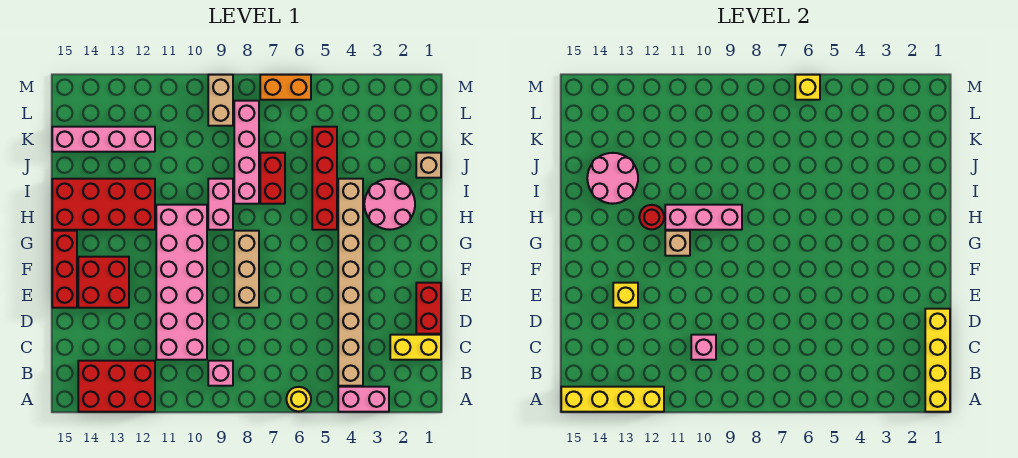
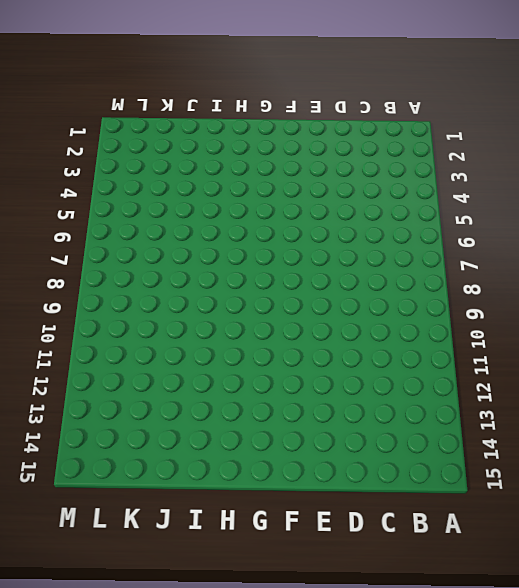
none -> pink 1x2 brick [338,387,389,412]
none -> yellow 1x1 round brick [286,387,311,412]
none -> red 2x3 brick [78,361,155,412]
none -> tan 1x8 brick [338,179,363,386]

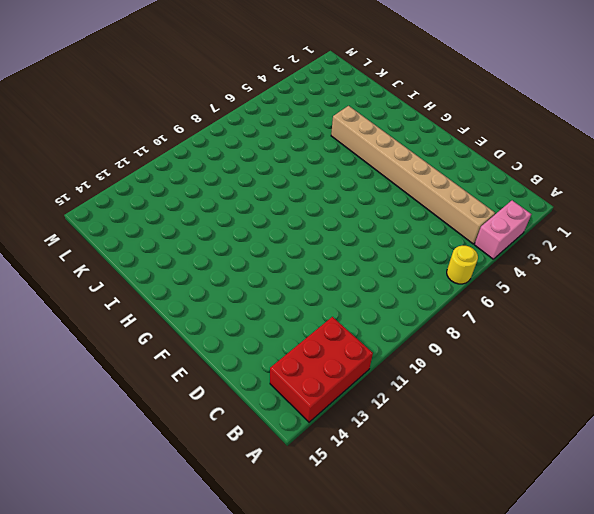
none -> pink 1x1 brick [208,361,233,386]
none -> yellow 1x2 brick [390,335,441,360]
none -> pink 2x6 brick [156,205,207,360]
none -> red 1x2 brick [416,283,441,334]

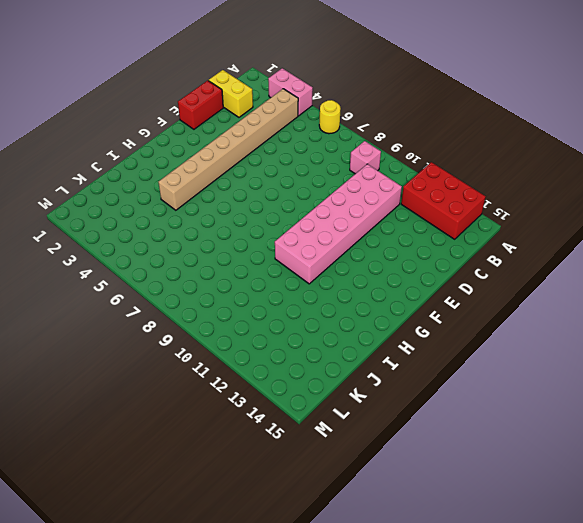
none -> tan 1x3 brick [234,231,259,308]
none -> red 2x2 brick [78,257,129,308]
none -> red 1x3 brick [52,231,77,308]
none -> pink 2x2 round brick [364,179,415,230]

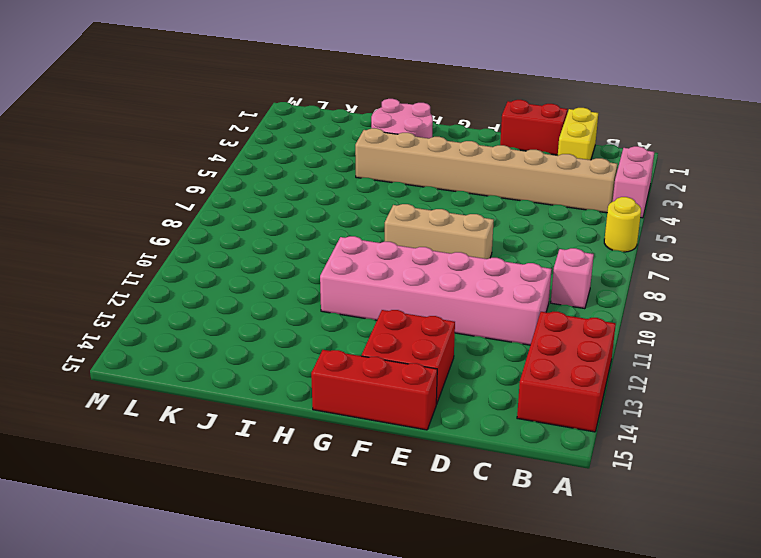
none -> red 1x4 brick [312,127,337,230]
none -> pink 1x2 brick [208,179,233,230]
none -> red 2x4 brick [52,179,155,230]
none -> red 1x2 brick [260,153,285,204]

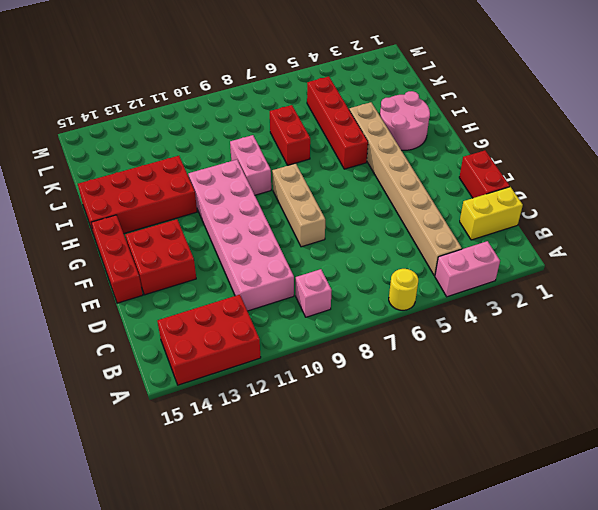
none -> pink 1x4 brick [234,101,259,204]
none -> tan 1x1 brick [416,153,441,178]
none -> pink 1x4 brick [52,127,155,152]
none -> tan 1x2 brick [208,75,233,126]

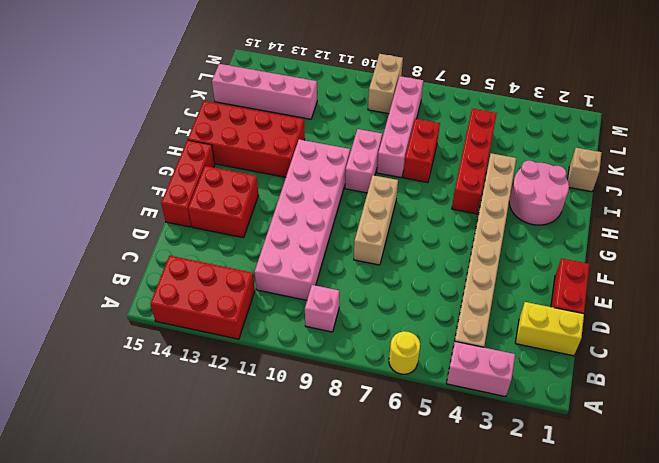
none -> orange 1x2 brick [260,75,311,100]
none -> yellow 1x4 brick [925,309,950,412]
none -> yellow 1x4 brick [561,387,664,412]
none -> pink 1x1 brick [691,335,716,360]

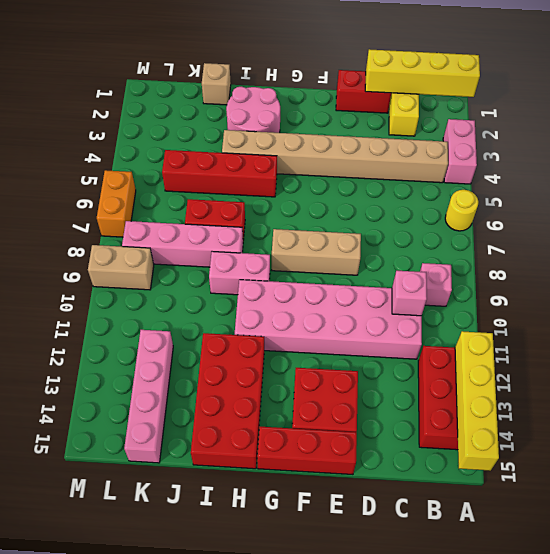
none -> yellow 1x1 brick [613,283,638,308]
none -> tan 1x1 brick [665,231,690,256]
none -> pink 1x3 brick [665,205,742,230]
none -> red 1x1 round brick [639,205,664,230]

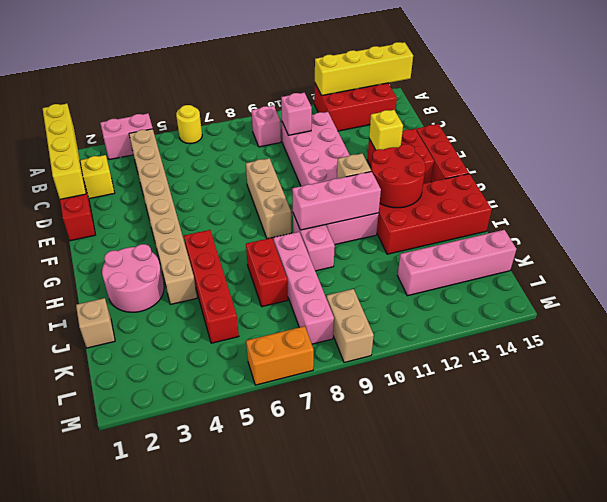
red 2x2 round brick [371,144,425,208] -> red 1x1 round brick [639,205,664,230]
none -> pink 2x2 round brick [587,153,638,204]
none -> yellow 1x1 brick [795,75,820,100]

